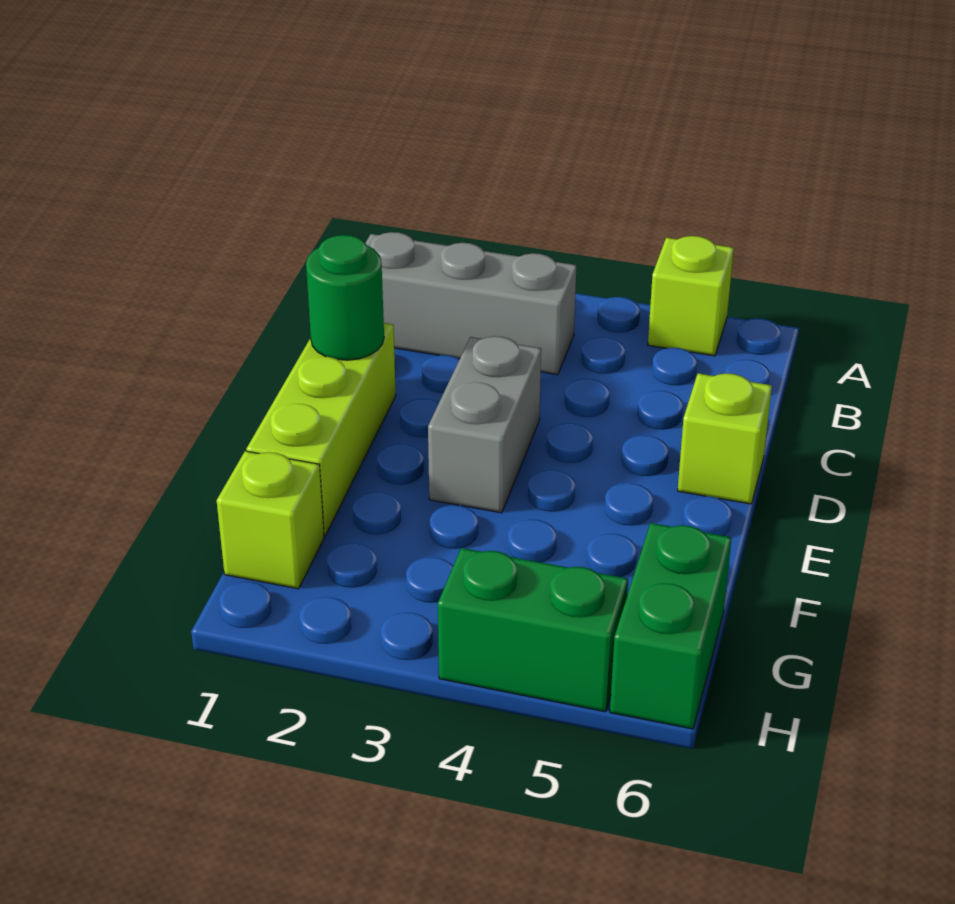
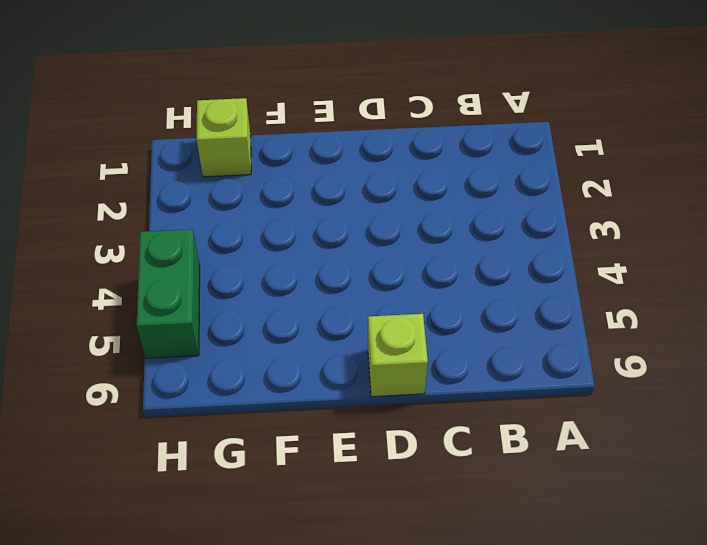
none -> lime 1x1 brick [648,236,734,356]
none -> grey 1x3 brick [366,232,576,375]

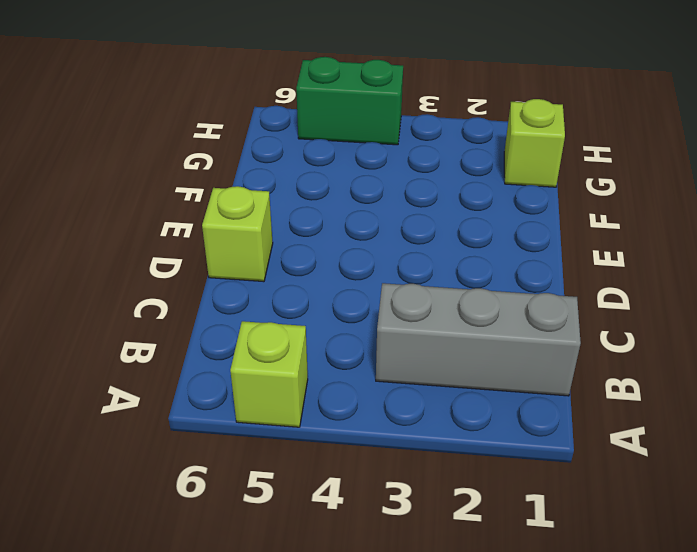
none -> lime 1x3 brick [246,323,396,536]
none -> grey 1x2 brick [428,336,541,513]

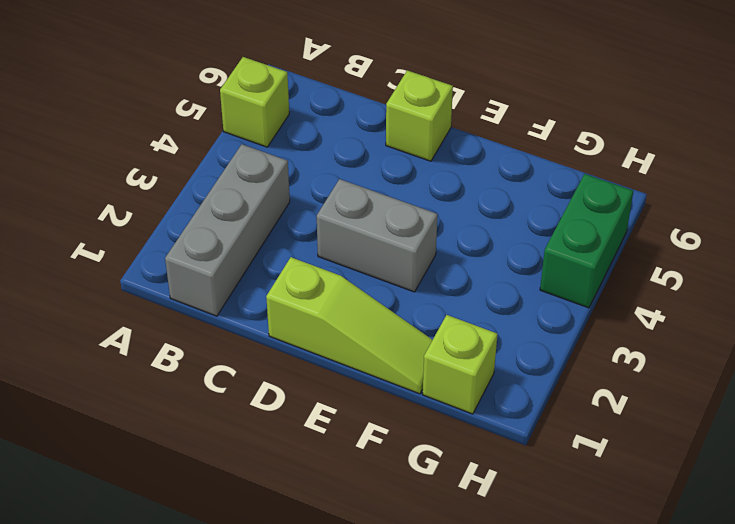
lime 1x3 slope [266,257,432,394] -> lime 1x3 brick [246,323,396,536]
none -> green 1x2 brick [610,523,731,729]
none -> green 1x1 round brick [306,235,384,360]

